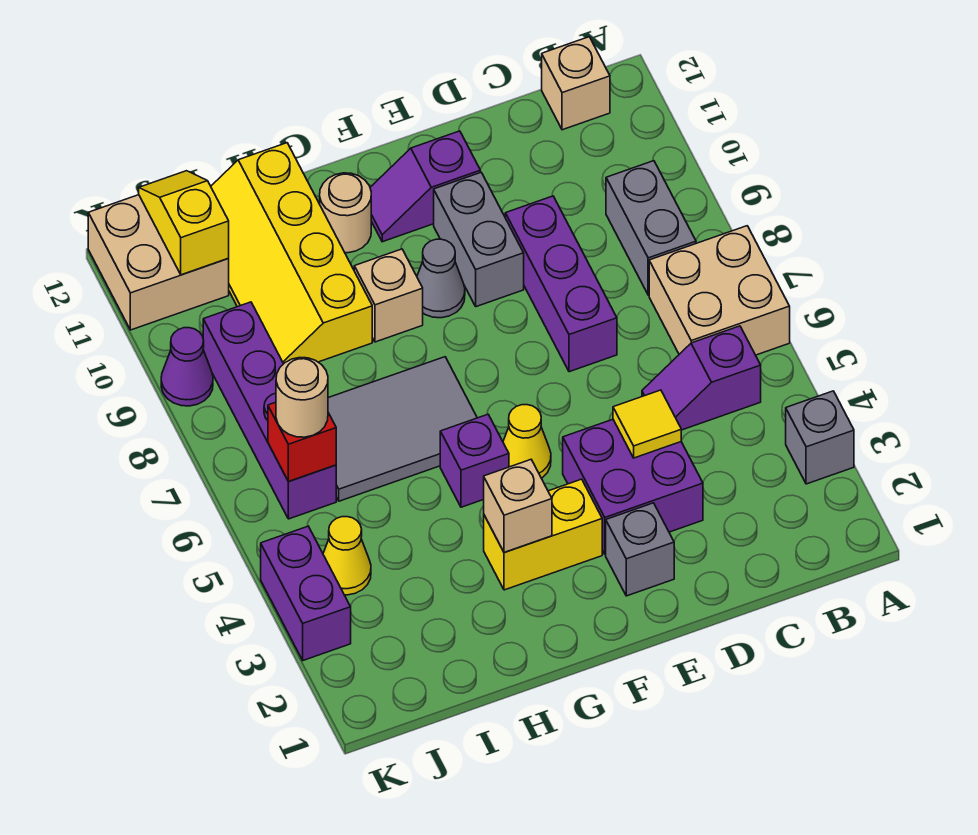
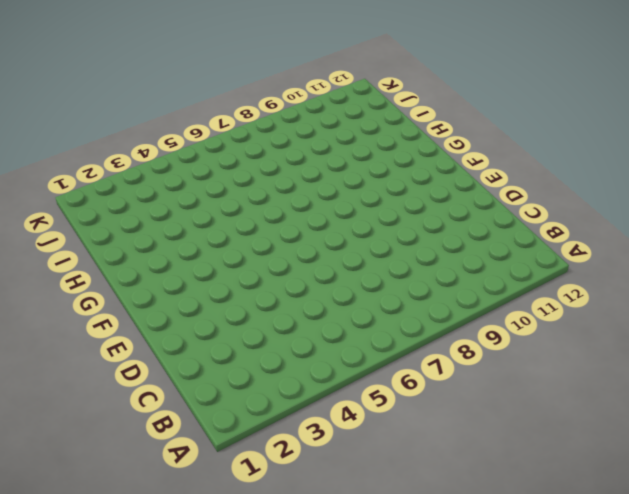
none -> grey 1x1 brick [786,391,854,484]
none -> tan 2x2 brick [649,226,790,355]
none -> purple 1x2 slope [642,326,761,430]

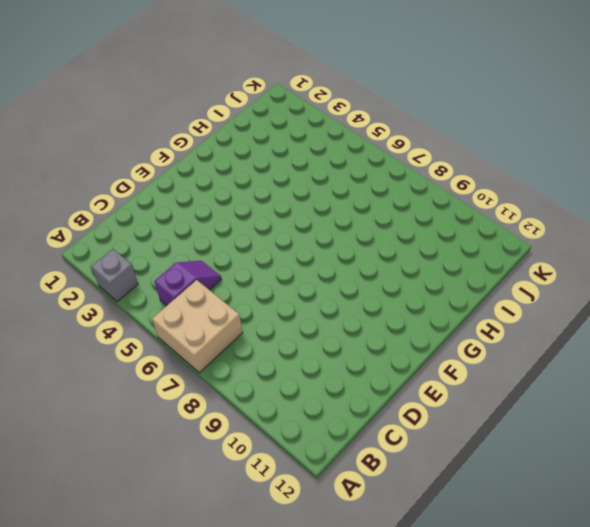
none -> grey 1x2 brick [606,161,696,295]
none -> tan 1x1 brick [542,37,610,130]
none -> purple 2x2 brick [563,420,703,555]

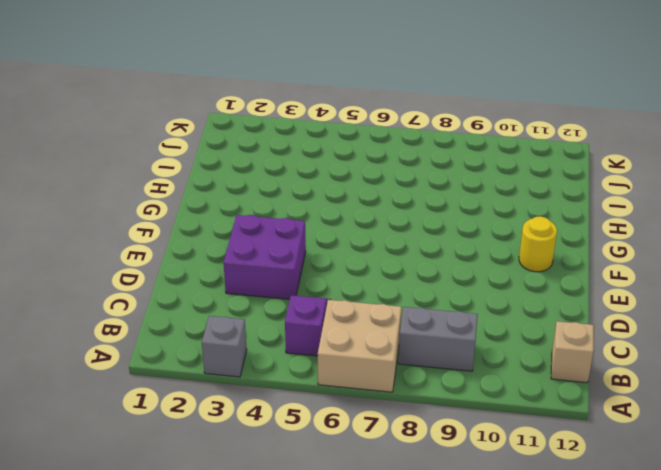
yellow 1x1 round brick [519,216,557,272] -> purple 1x2 slope [370,131,480,242]
none -> purple 1x3 brick [505,196,617,372]
none -> grey 1x1 brick [606,503,674,596]
none -> grey 1x2 brick [434,172,524,307]

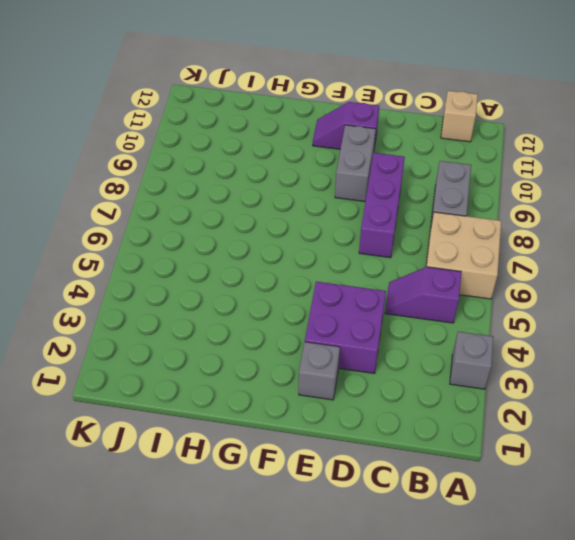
none -> yellow 1x2 brick [484,479,602,590]
none -> yellow 1x1 cone [503,405,551,478]
none -> grey 1x1 cone [417,239,465,318]

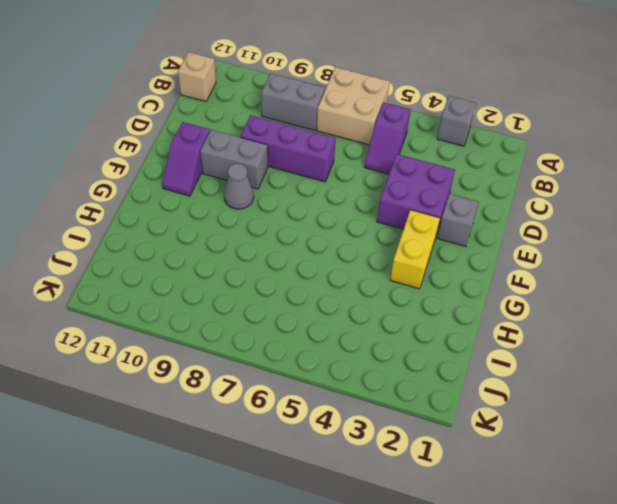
none -> yellow 1x1 cone [503,405,551,478]
none -> purple 1x1 brick [440,414,509,507]
none -> grey 2x3 tile [328,357,477,501]

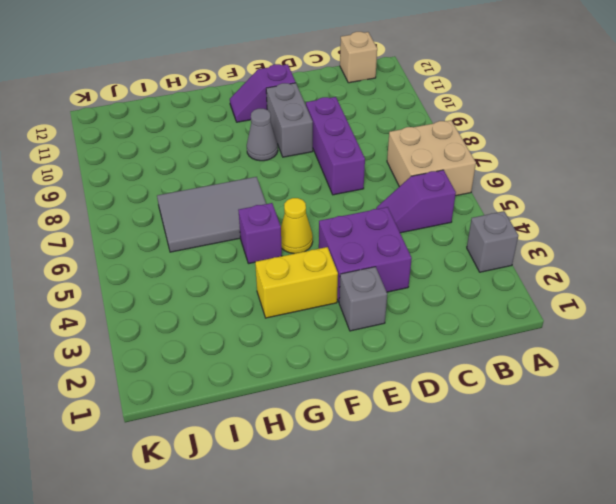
none -> grey 1x2 brick [606,161,696,295]
none -> tan 1x1 brick [354,249,423,342]
none -> tan 1x1 round brick [320,173,371,253]

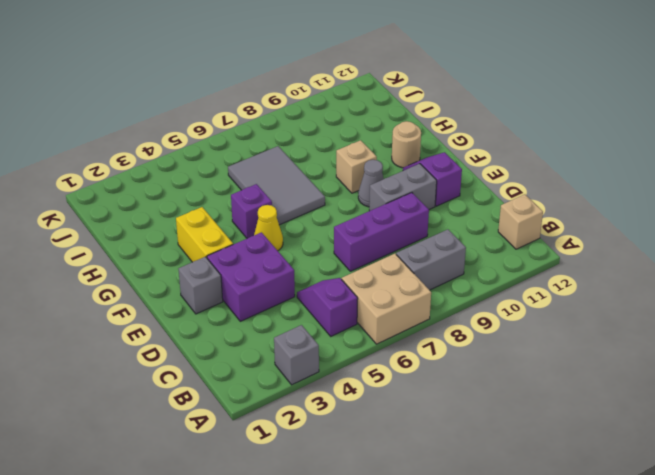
none -> yellow 2x4 slope [211,143,372,364]
none -> yellow 1x1 cone [323,517,371,595]
none -> purple 1x4 brick [203,302,336,519]

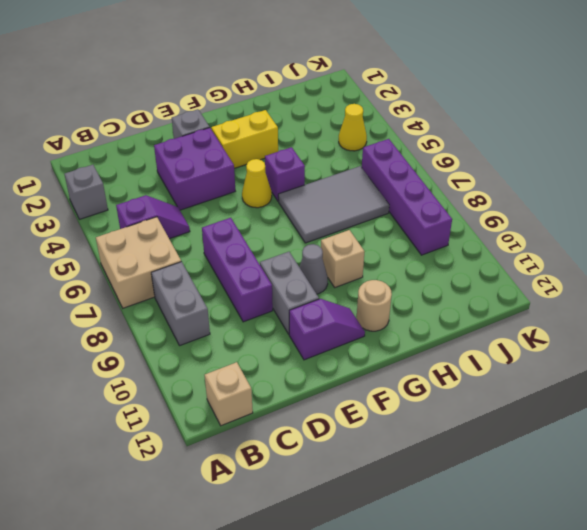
none -> yellow 2x4 slope [211,143,372,364]
none -> tan 2x2 brick [88,195,229,330]
none -> purple 1x2 brick [261,526,351,660]

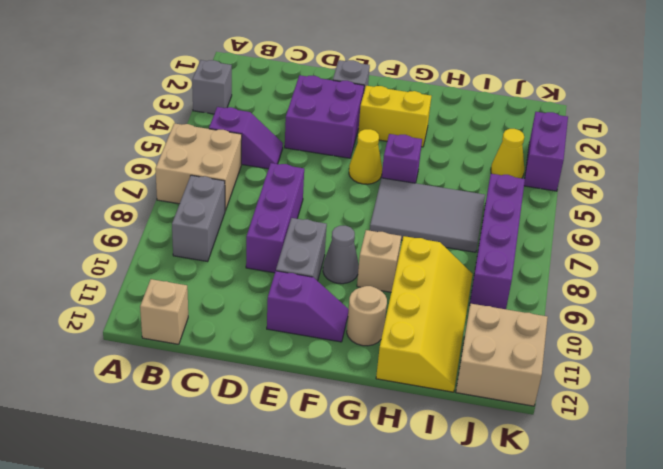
none -> purple 1x1 cone [161,328,213,406]
none -> yellow 1x1 tile [613,390,681,458]
none -> tan 1x1 brick [484,460,552,553]

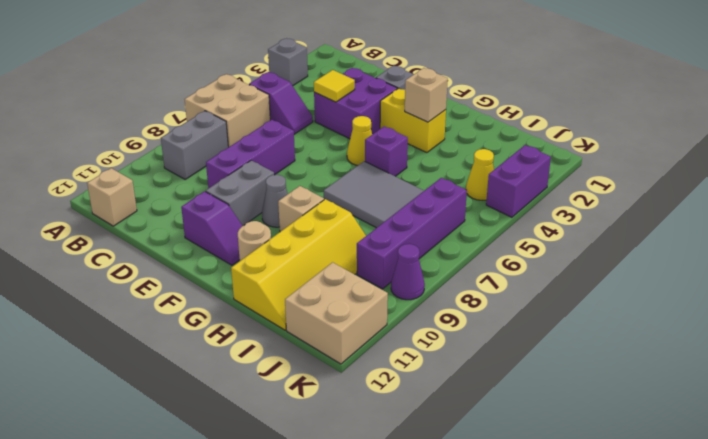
none -> red 1x1 brick [268,402,336,482]
none -> yellow 1x2 slope [139,171,229,275]
none -> tan 1x1 round brick [276,358,328,437]

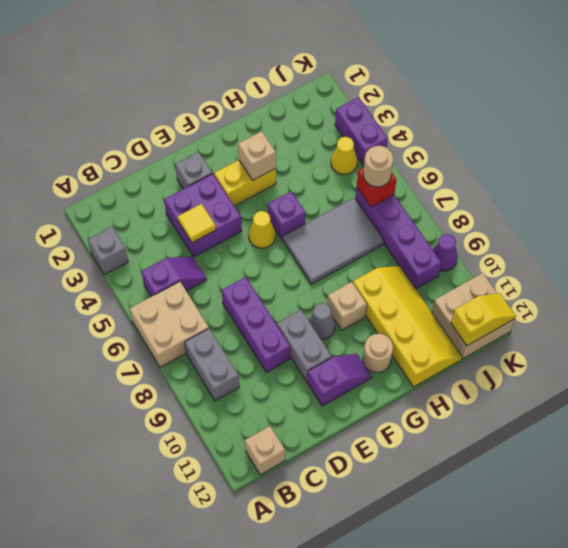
yellow 1x2 slope [451,293,516,346] -> yellow 1x2 slope turned to [139,171,229,275]

